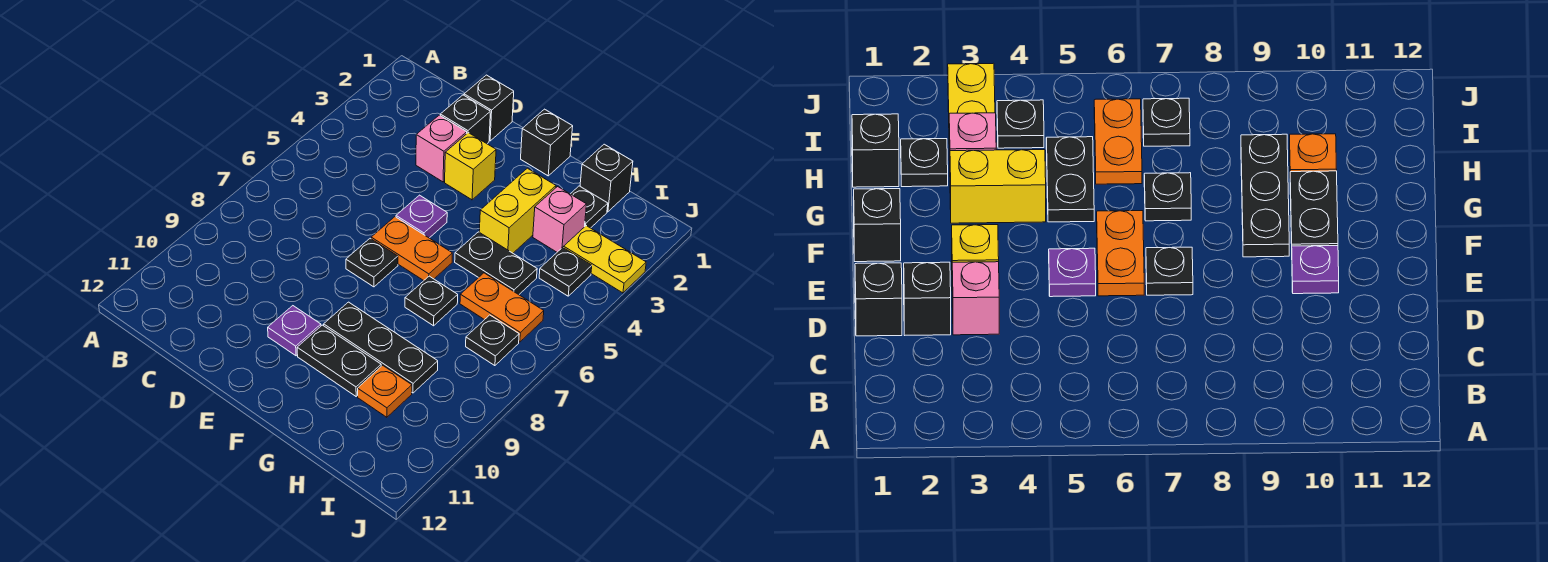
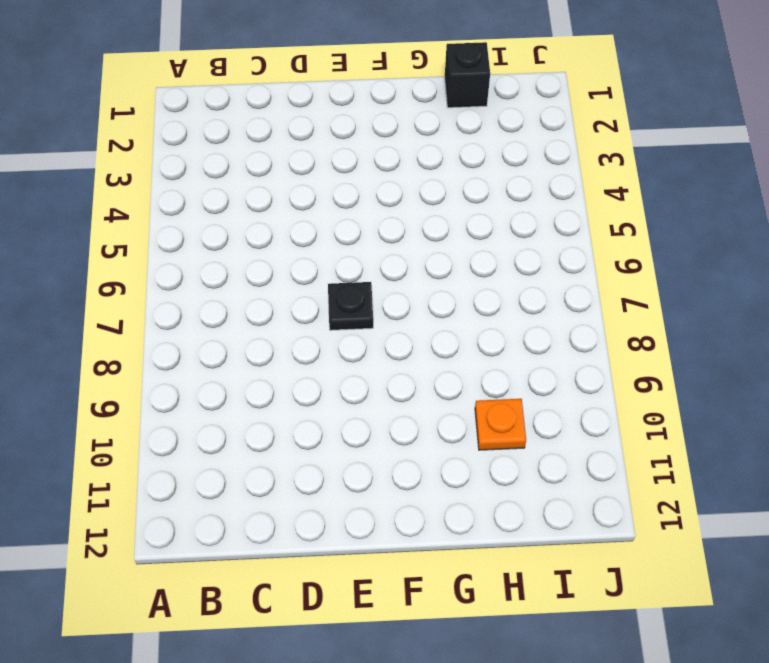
none -> black 1x1 brick [464,75,514,141]
none -> black 1x1 brick [440,95,490,144]
none -> pink 1x1 brick [416,115,467,182]

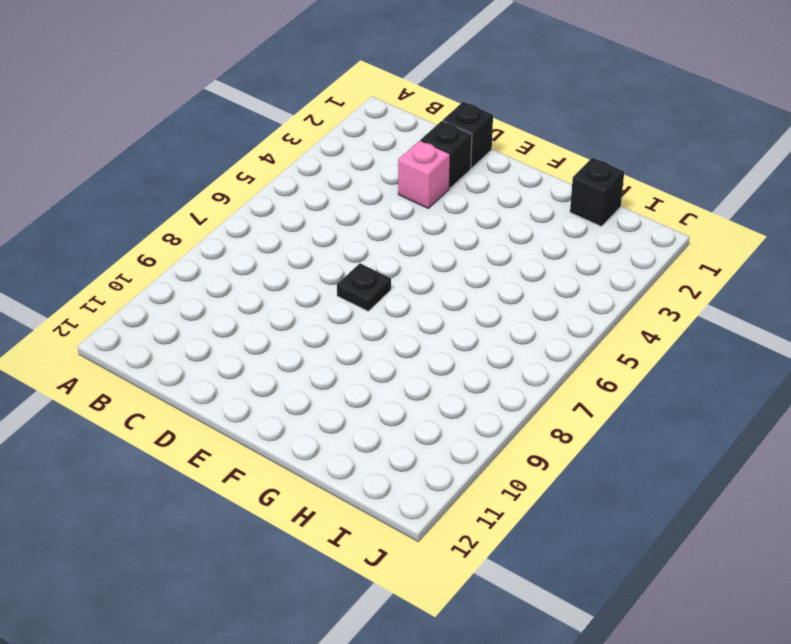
none -> yellow 1x1 brick [445,133,496,200]
none -> purple 1x1 plate [396,195,447,238]
none -> orange 1x2 plate [371,217,452,281]

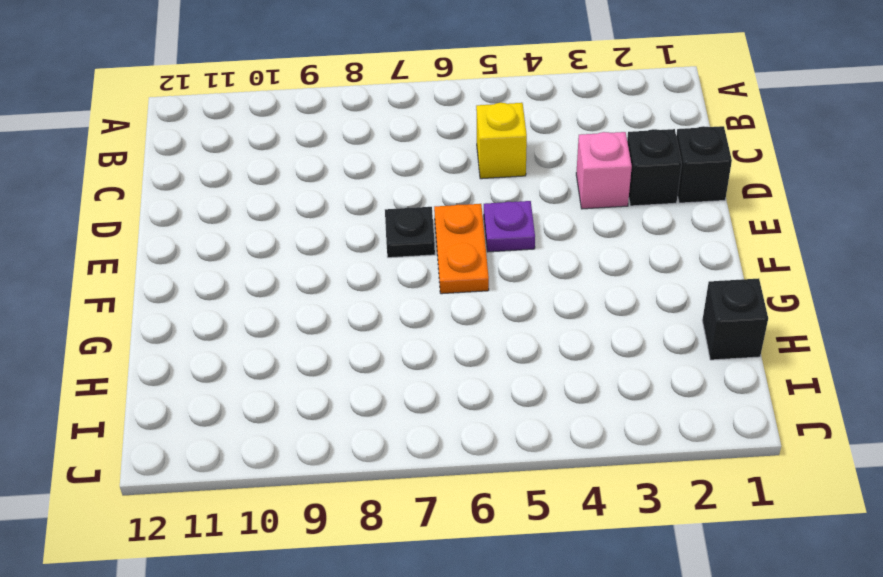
yellow 1x1 brick [476,103,527,179] -> yellow 1x1 brick moved to [445,133,496,200]
none -> purple 1x1 plate [268,306,321,356]
none -> black 1x1 brick [521,109,573,176]
none -> black 1x3 plate [324,302,438,393]

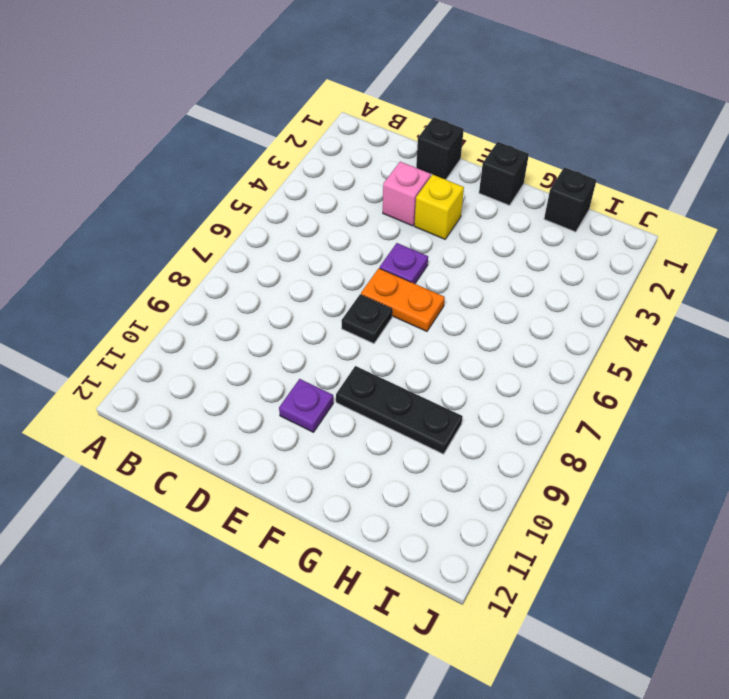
none -> black 1x1 brick [440,95,490,144]
none -> black 1x2 plate [297,325,381,396]
none -> yellow 1x2 brick [479,168,556,253]

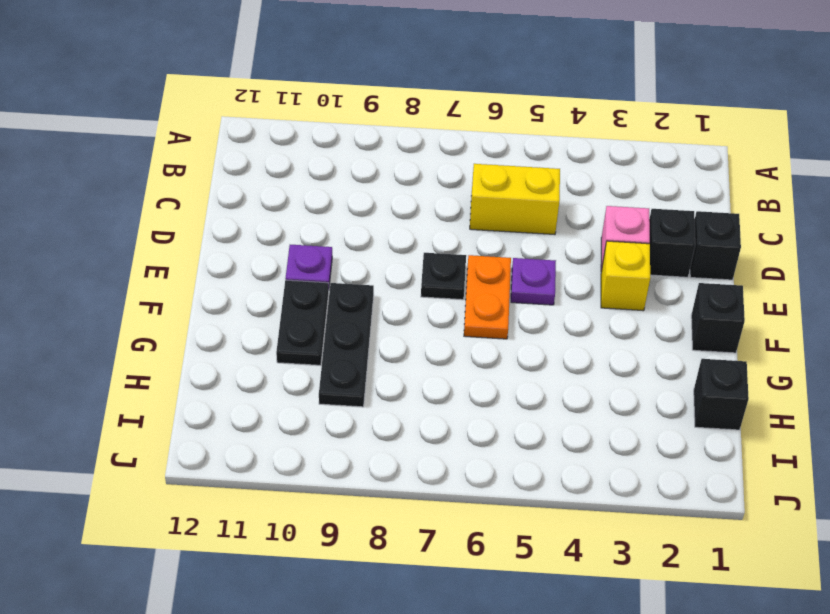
yellow 1x2 brick [470,164,560,235] -> yellow 1x2 brick moved to [479,168,556,253]
none -> black 1x2 plate [455,232,537,295]
none -> black 1x1 plate [405,276,458,326]
none -> black 1x1 plate [571,186,608,228]

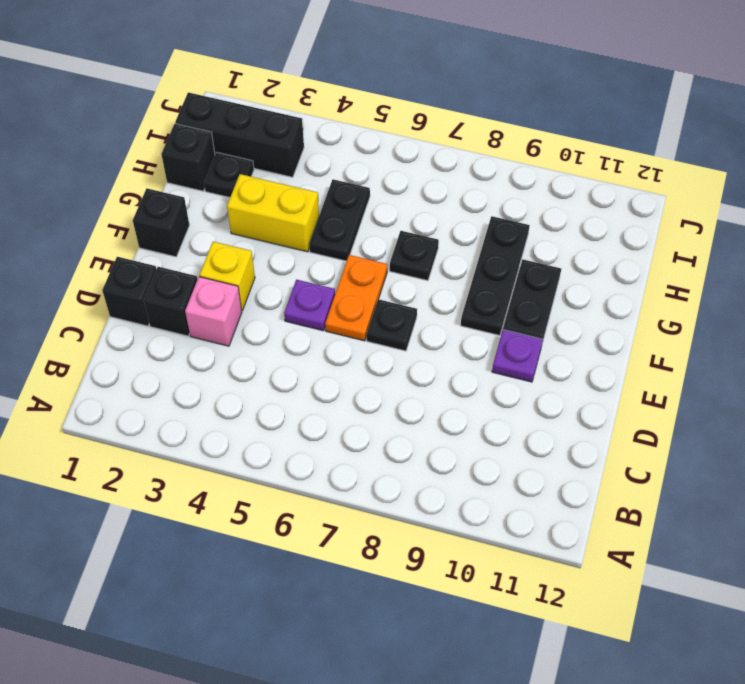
black 1x3 brick [175,92,304,177] -> yellow 1x2 plate [564,226,646,293]
none -> pink 1x1 brick [533,187,586,252]
none -> orange 1x2 plate [460,273,544,342]
none -> orange 1x1 plate [358,365,412,417]

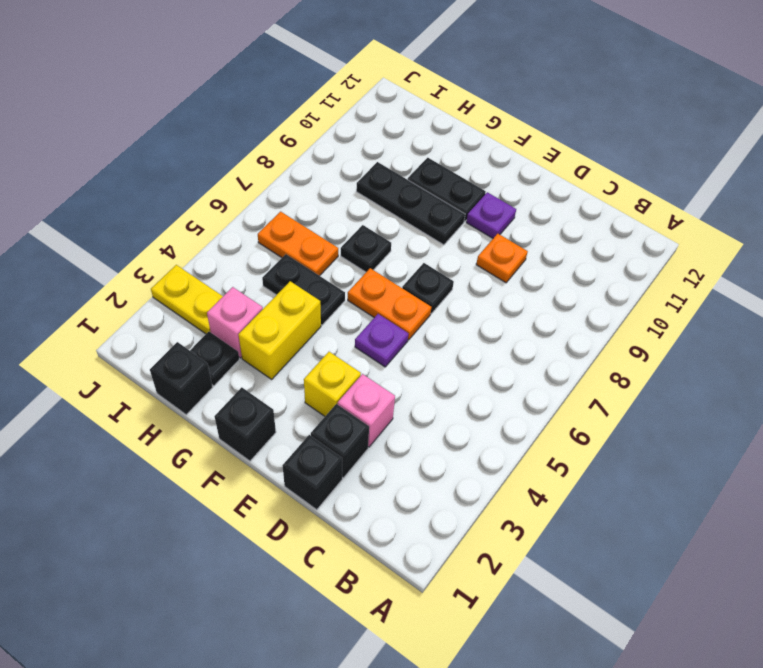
orange 1x1 plate [476,234,528,283] -> orange 1x1 plate moved to [358,365,412,417]
none -> black 1x1 plate [539,247,592,296]
none -> black 1x1 plate [466,315,519,366]

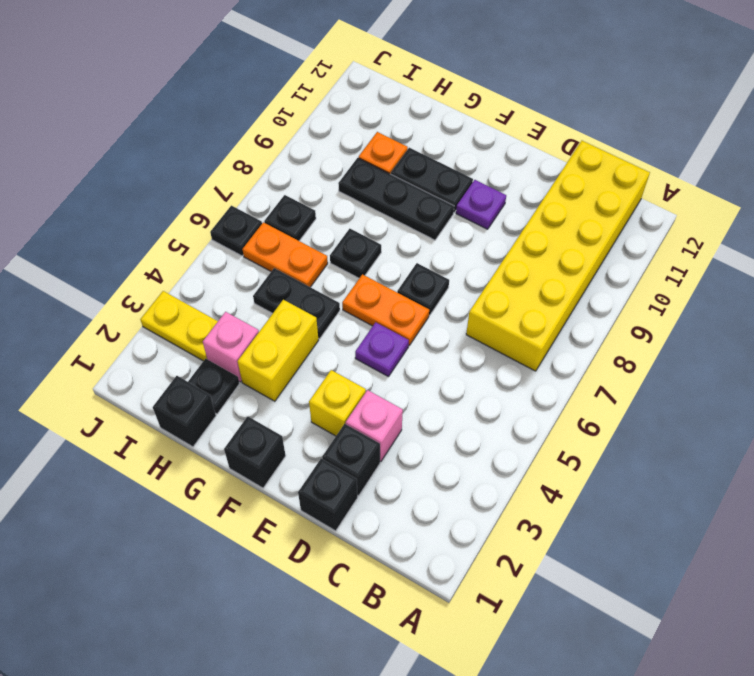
yellow 2x6 brick [466,141,650,371] -> none
black 1x1 plate [210,206,262,256] -> black 1x1 plate moved to [539,247,592,296]

